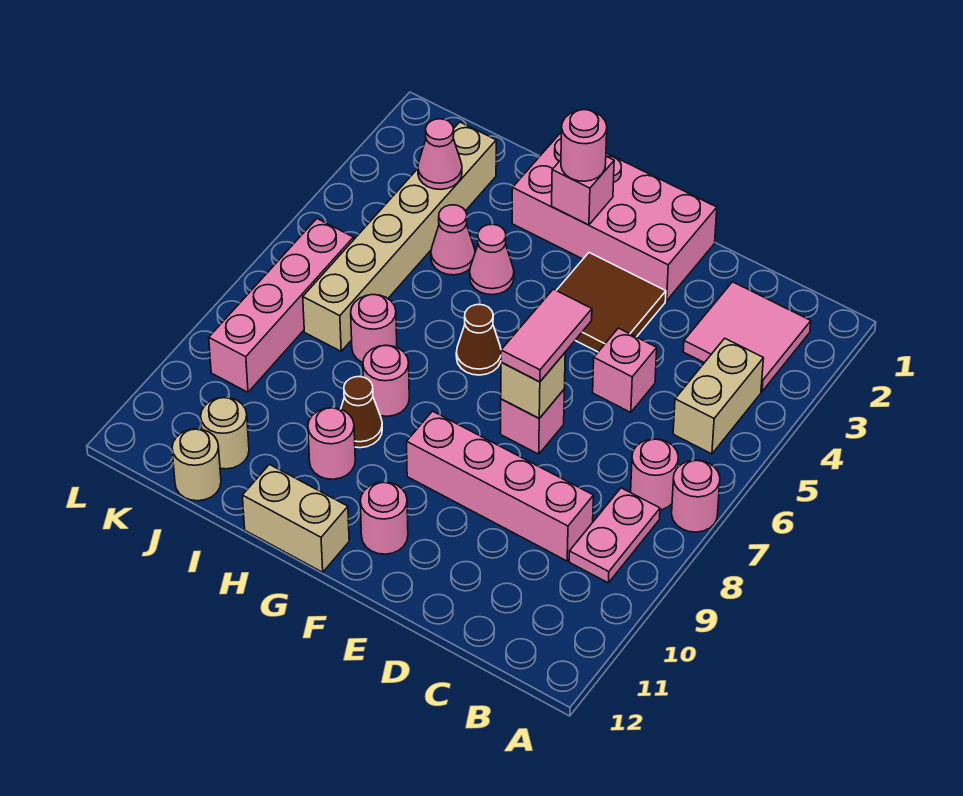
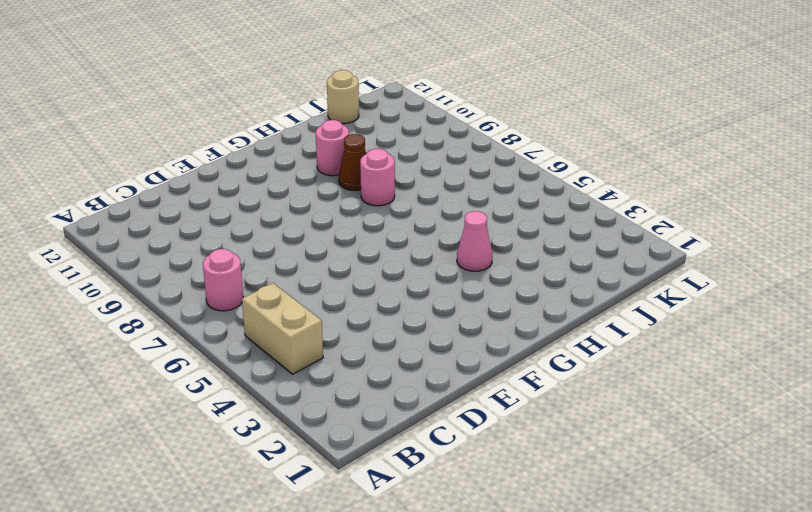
none -> pink 1x1 round brick [672,460,720,532]
none -> pink 2x2 tile [683,282,811,392]
none -> pink 1x2 plate [569,488,660,583]

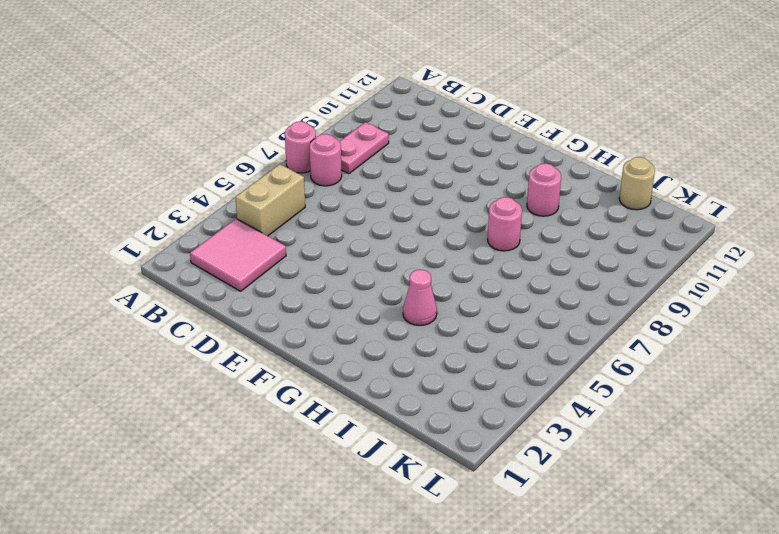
none -> pink 1x4 brick [407,411,593,561]
none -> pink 1x1 brick [593,328,657,412]
none -> pink 2x4 brick [512,132,717,301]

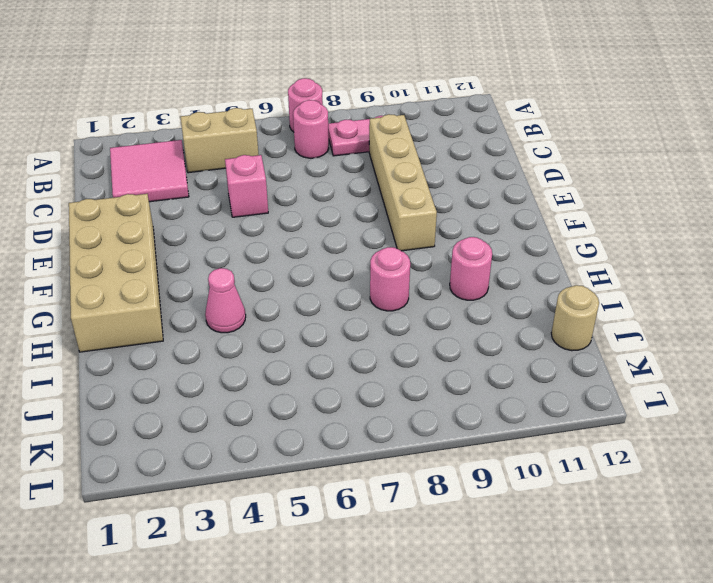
tan 1x4 brick [369,114,437,251] -> pink 1x4 brick [407,411,593,561]
tan 2x4 brick [69,194,163,352] -> pink 2x4 brick [512,132,717,301]
none -> brown 2x2 tile [556,253,666,352]
none -> pink 1x1 brick [501,390,564,454]
none -> pink 1x1 round brick [360,482,408,554]

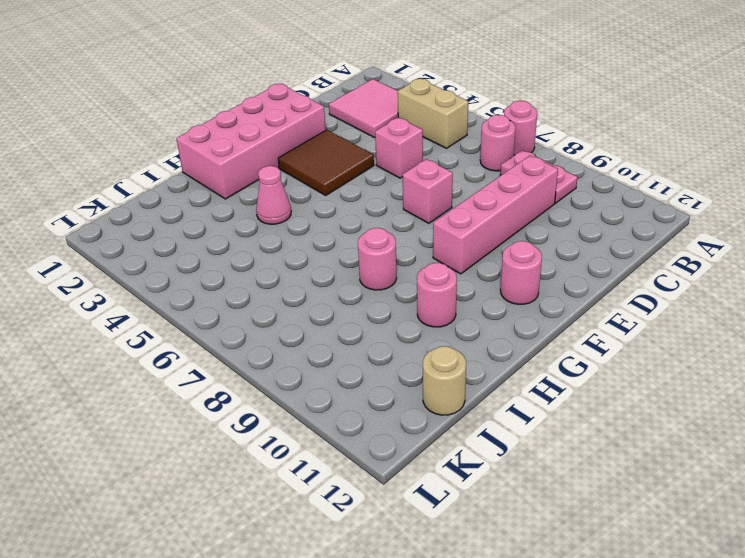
none -> brown 1x1 cone [456,304,501,375]
none -> tan 1x2 brick [242,465,349,572]
none -> brown 1x1 cone [341,377,382,448]

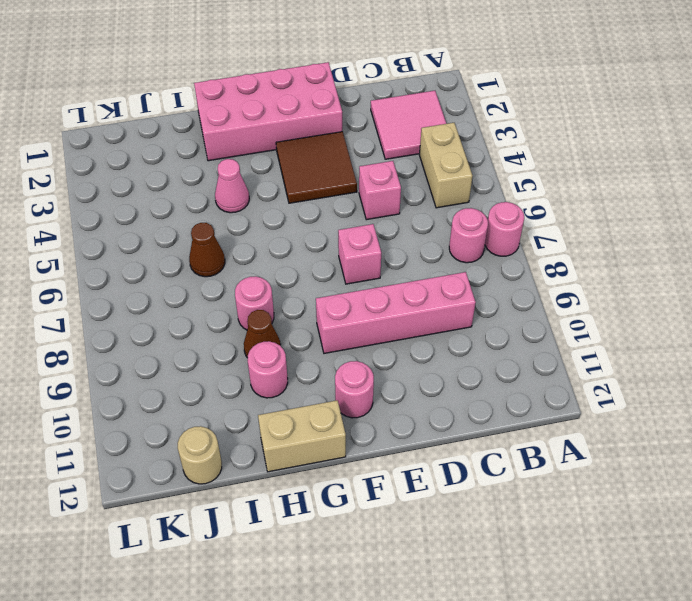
brown 1x1 cone [189,223,225,277] -> brown 1x1 cone moved to [456,304,501,375]
none -> pink 1x2 plate [569,488,660,583]
none -> pink 1x1 cone [431,205,475,275]
none -> pink 1x1 round brick [351,295,397,363]

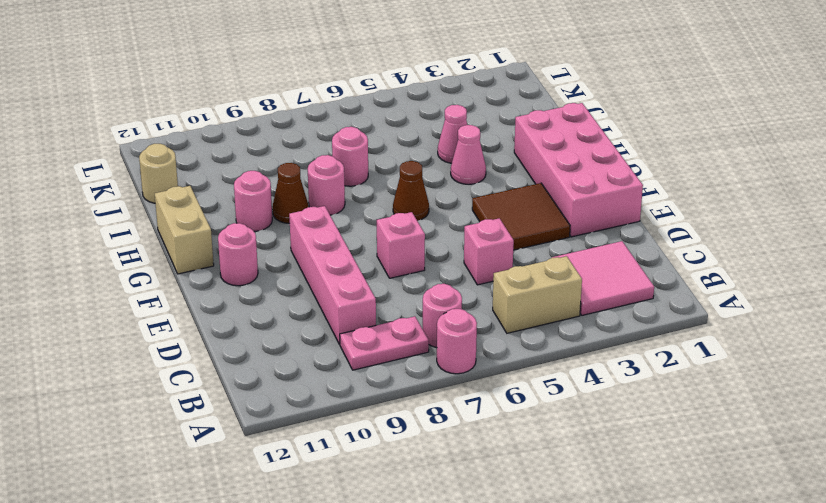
none -> tan 1x6 brick [303,122,496,351]
none -> tan 1x1 round brick [201,397,249,469]
none -> pink 1x4 brick [209,219,354,392]

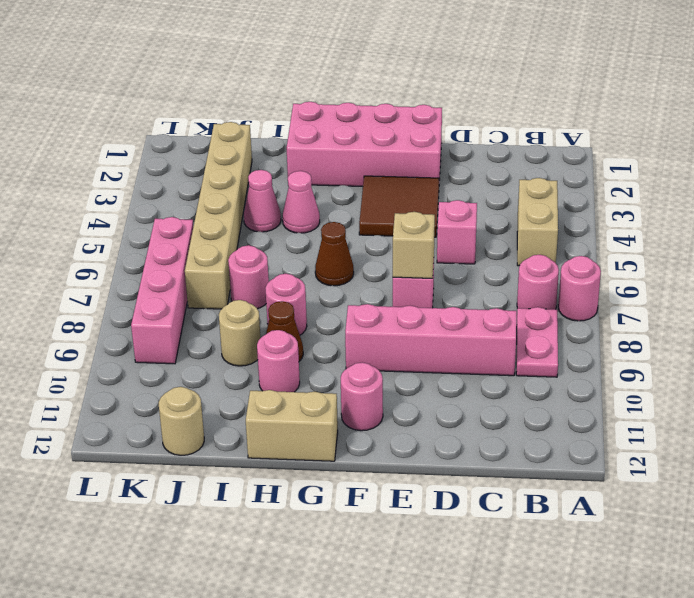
tan 1x1 round brick [219,300,261,366] -> tan 1x1 round brick moved to [201,397,249,469]
none -> pink 2x2 tile [683,282,811,392]
none -> pink 1x1 brick [552,156,614,225]
none -> pink 1x1 cone [418,119,462,189]

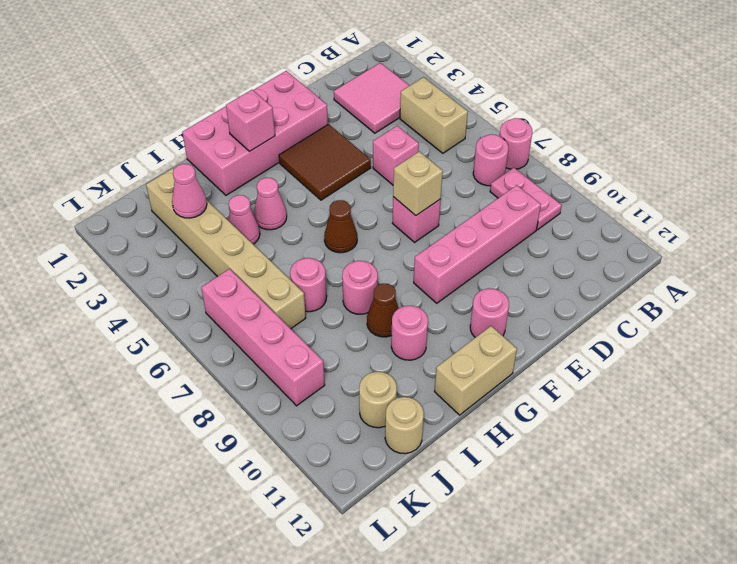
none -> pink 1x2 tile [501,289,592,382]
none -> pink 1x1 round brick [561,110,607,181]

